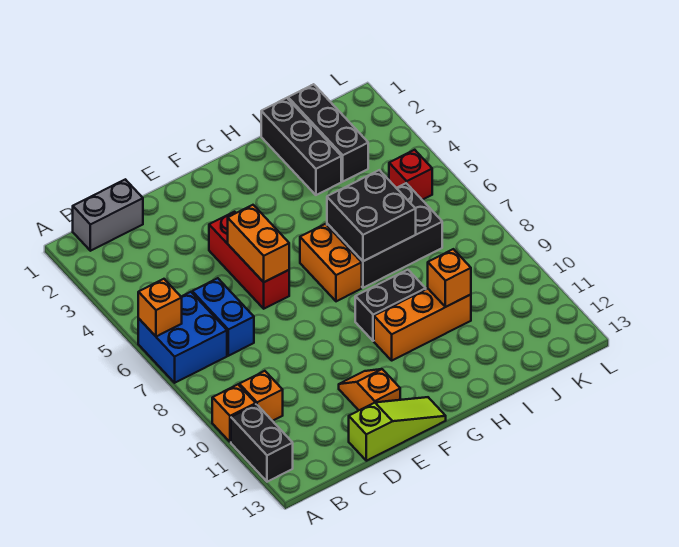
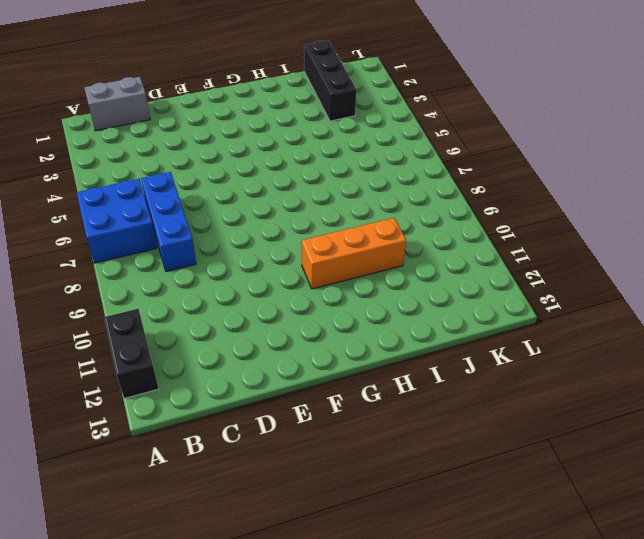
blue 1x3 brick [141,172,196,272] -> blue 1x2 brick [192,278,254,356]
none -> orange 1x1 brick [212,385,256,442]
none -> orange 1x1 brick [239,371,283,421]
none -> lime 1x3 slope [349,397,446,461]

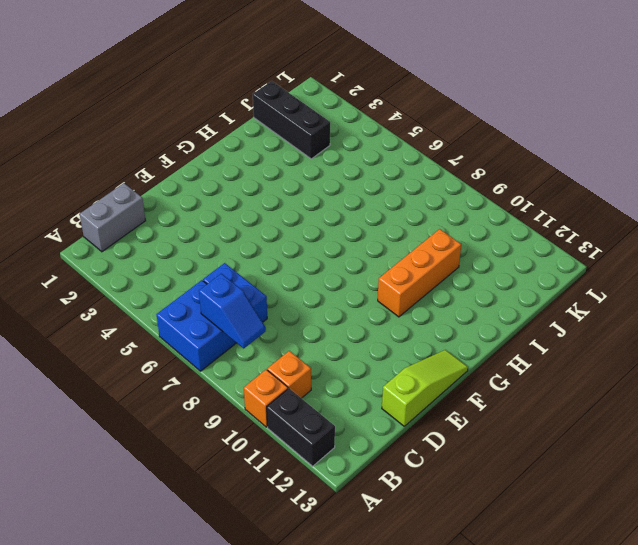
blue 1x2 slope [199,274,266,348] -> none
none -> red 1x3 brick [209,212,289,309]
none -> orange 1x2 slope [339,369,400,410]
none -> orange 1x2 brick [300,224,362,301]

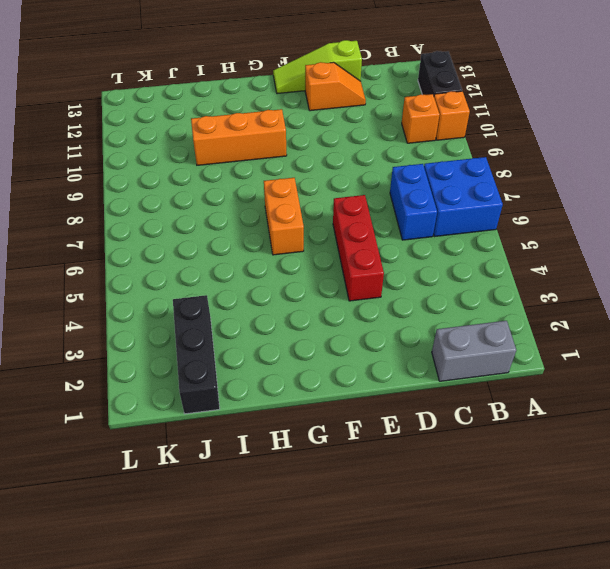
orange 1x2 slope [305,62,366,111] -> orange 1x2 slope turned to [339,369,400,410]
none -> black 1x2 brick [355,270,426,341]
none -> black 2x3 brick [327,183,442,288]
none -> black 1x3 brick [261,98,341,195]

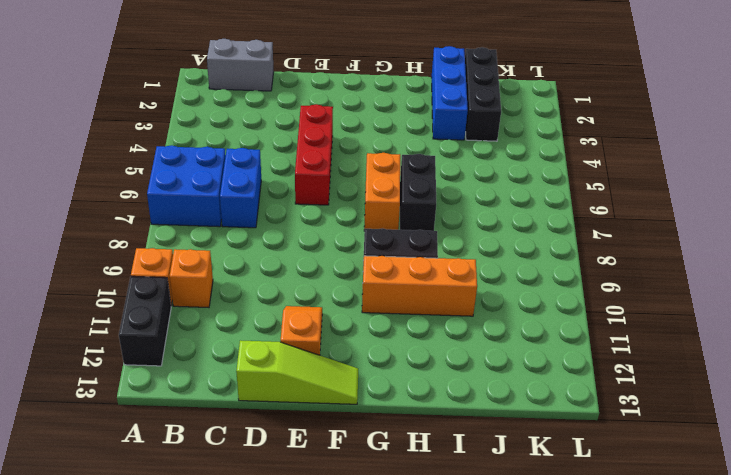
black 1x2 brick [400,154,436,231] -> black 2x3 brick [327,183,442,288]
blue 1x3 brick [431,46,468,140] -> black 1x3 brick [261,98,341,195]
none -> red 1x1 brick [389,150,432,200]
none -> orange 1x1 brick [138,279,182,337]
none -> orange 1x2 brick [228,205,289,282]

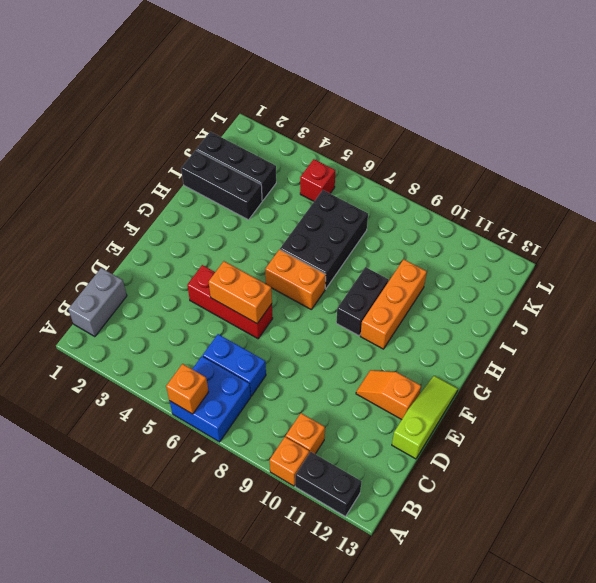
none -> black 2x2 brick [327,170,416,261]
none -> orange 1x1 brick [428,249,471,307]

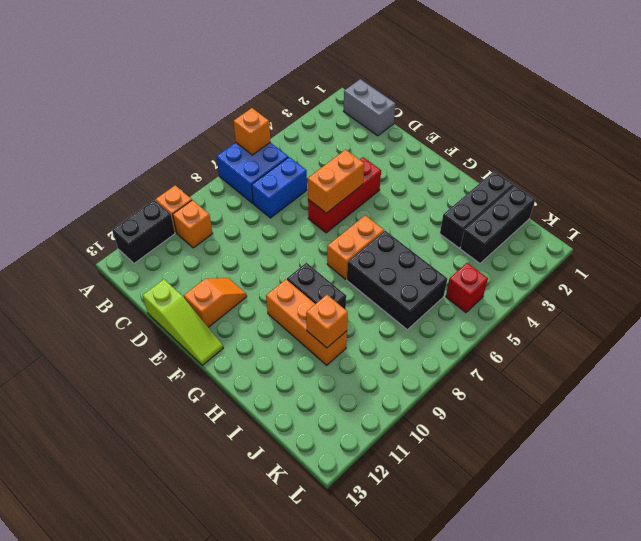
none -> black 2x2 brick [327,170,416,261]

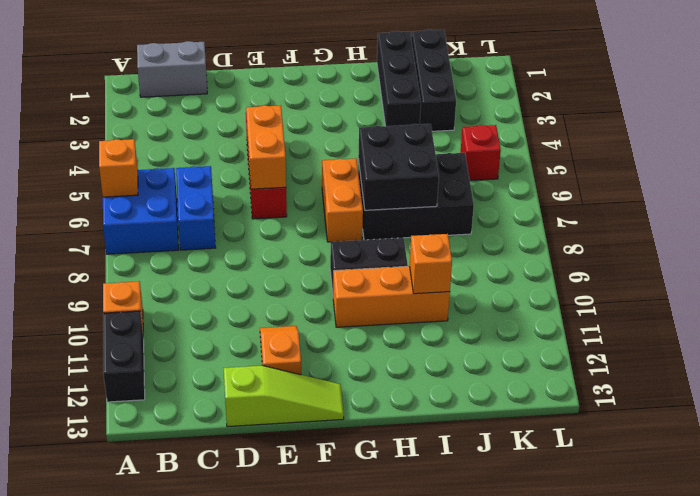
none -> orange 1x1 brick [239,371,283,421]

